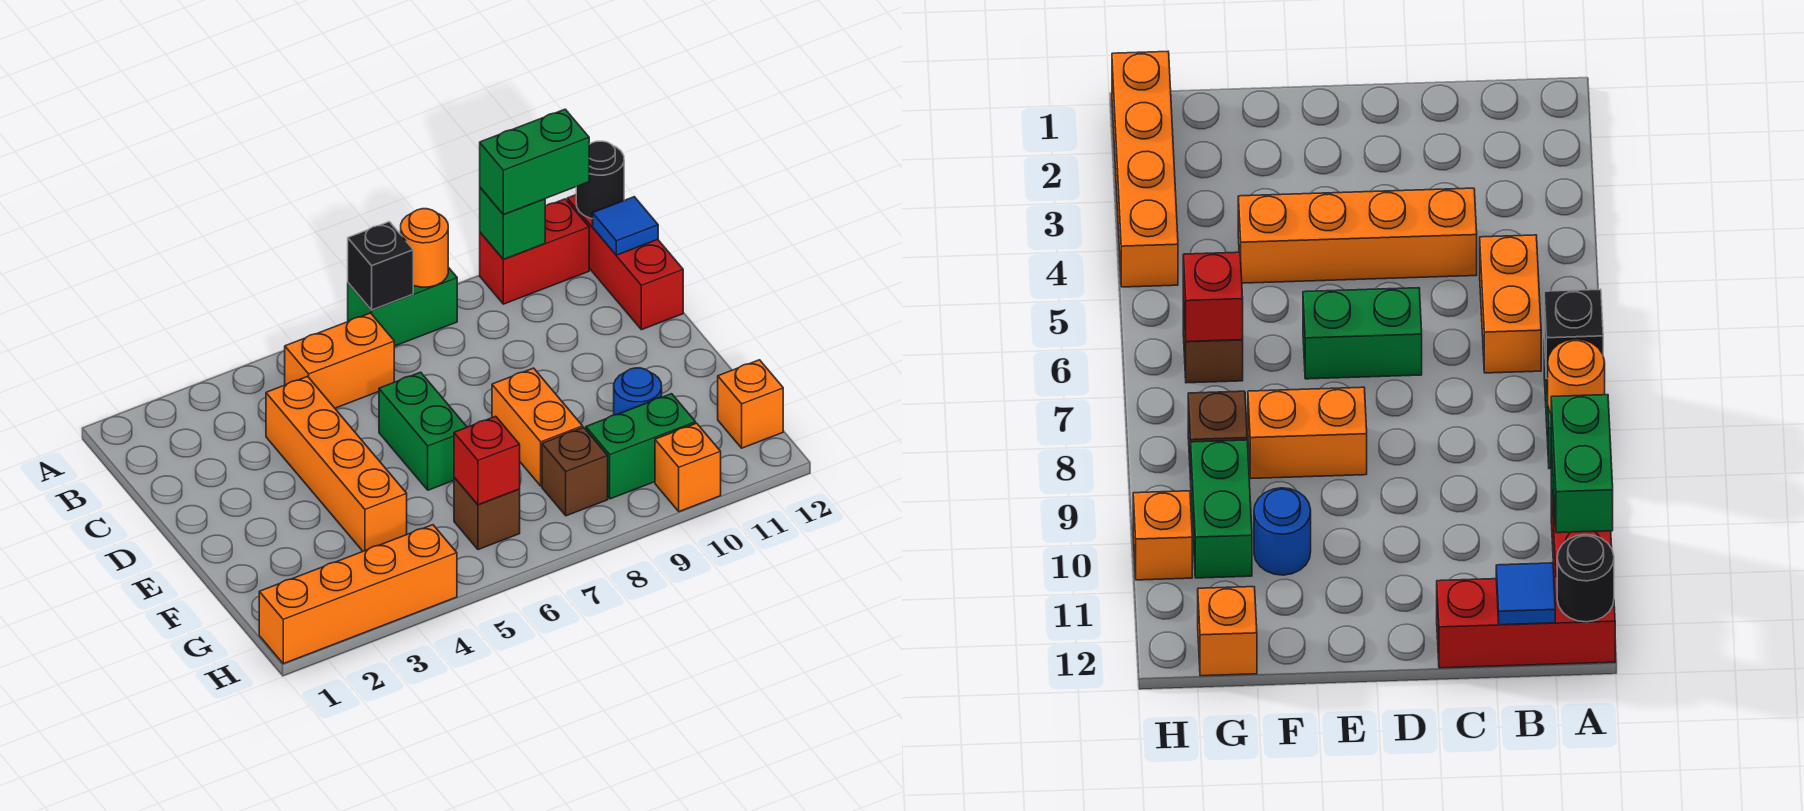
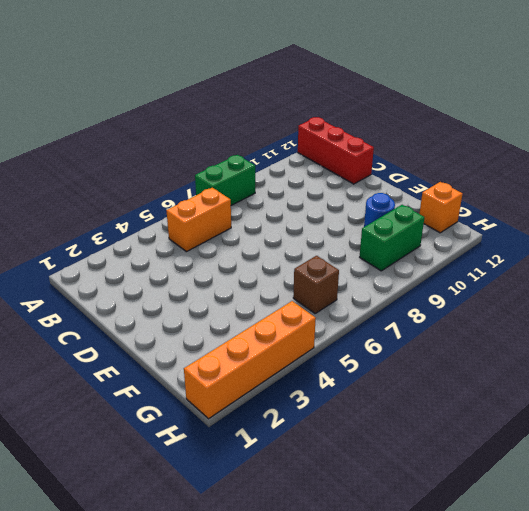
none -> red 1x2 brick [480,199,589,304]
none -> orange 1x4 brick [266,376,407,551]
none -> green 1x2 brick [379,372,467,490]

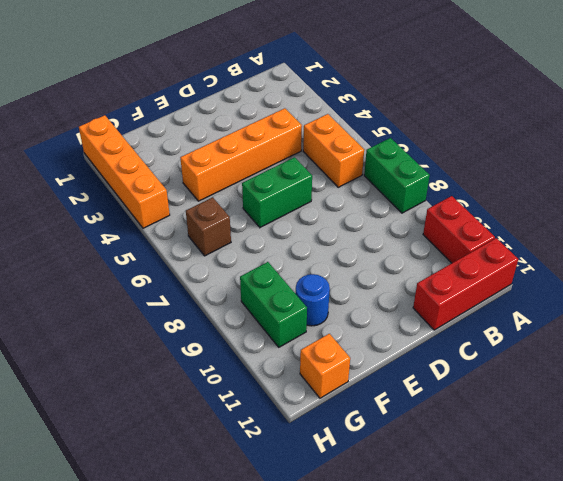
none -> orange 1x2 brick [492,368,583,486]
none -> brown 1x1 brick [542,427,608,516]
none -> orange 1x1 brick [655,423,721,512]

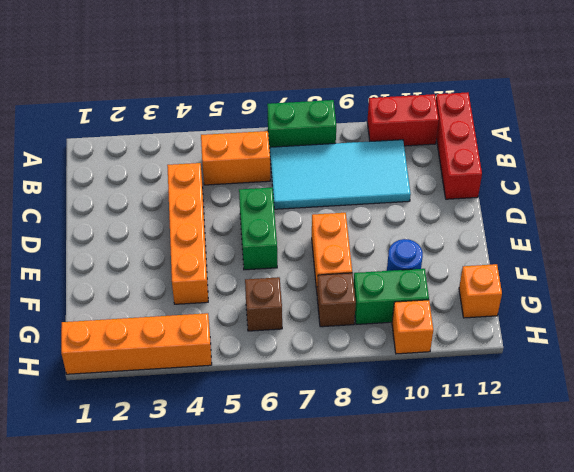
cyan 2x4 tile [270,140,411,209] -> none
none -> black 1x1 brick [348,222,413,310]
none -> orange 1x1 round brick [401,209,448,287]
none -> green 1x1 brick [480,188,545,259]

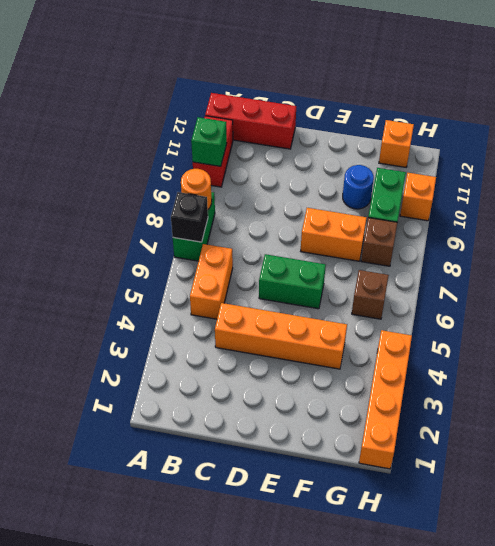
none -> black 1x1 round brick [576,141,624,219]
none -> blue 1x1 tile [593,197,658,255]
none -> red 1x1 brick [454,416,520,505]

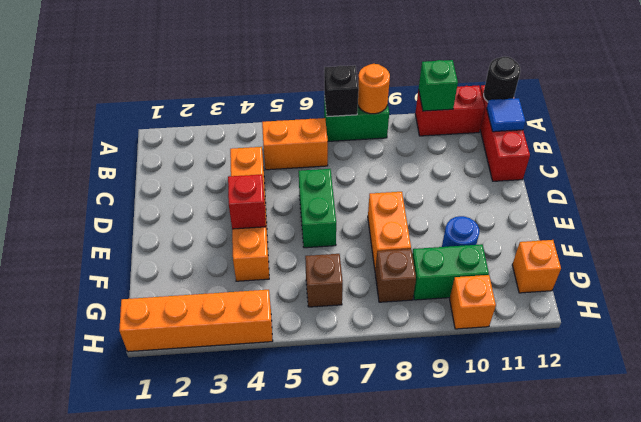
red 1x1 brick [228,174,266,229] -> red 1x1 brick moved to [454,416,520,505]
none -> green 1x2 brick [480,109,589,215]

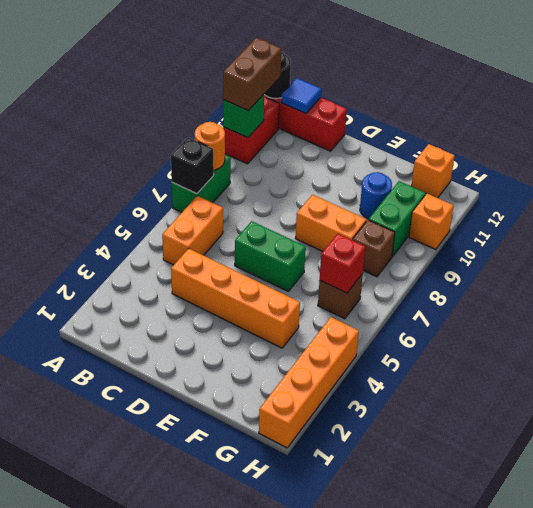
brown 1x2 brick [223,38,281,111] -> green 1x2 brick [480,109,589,215]

